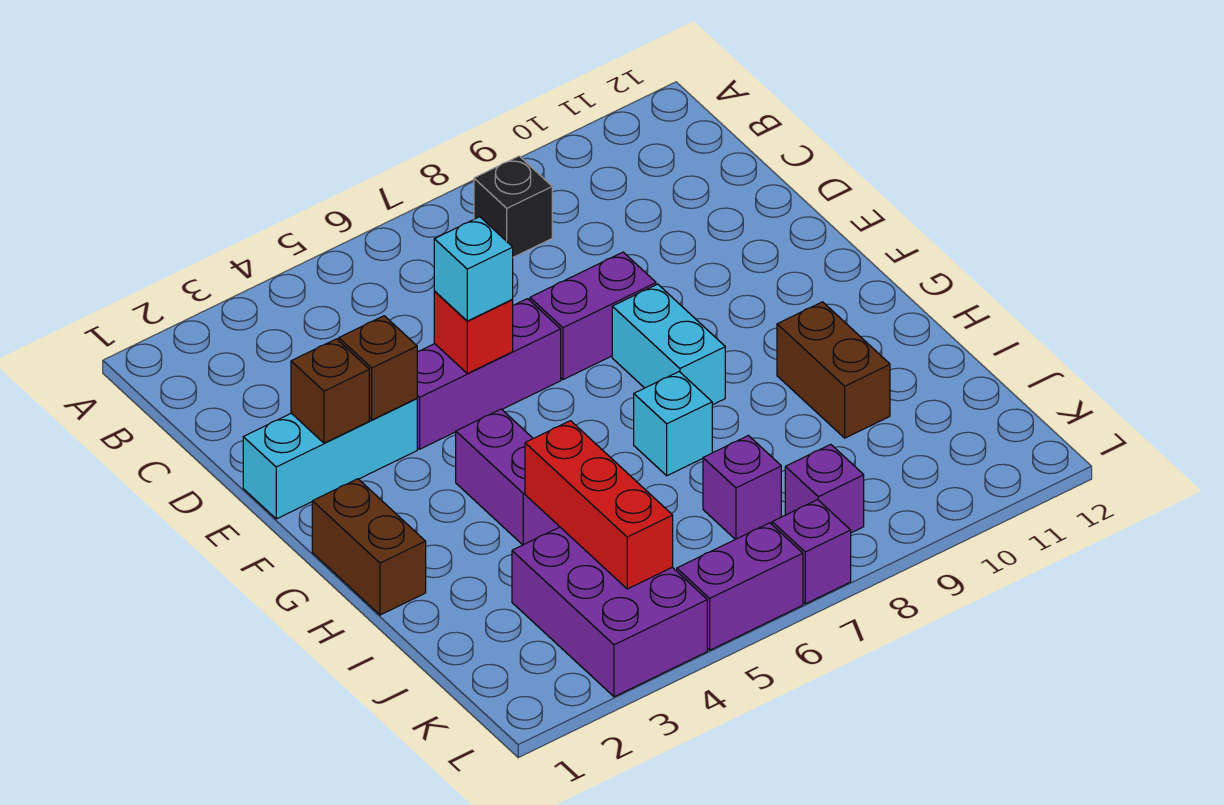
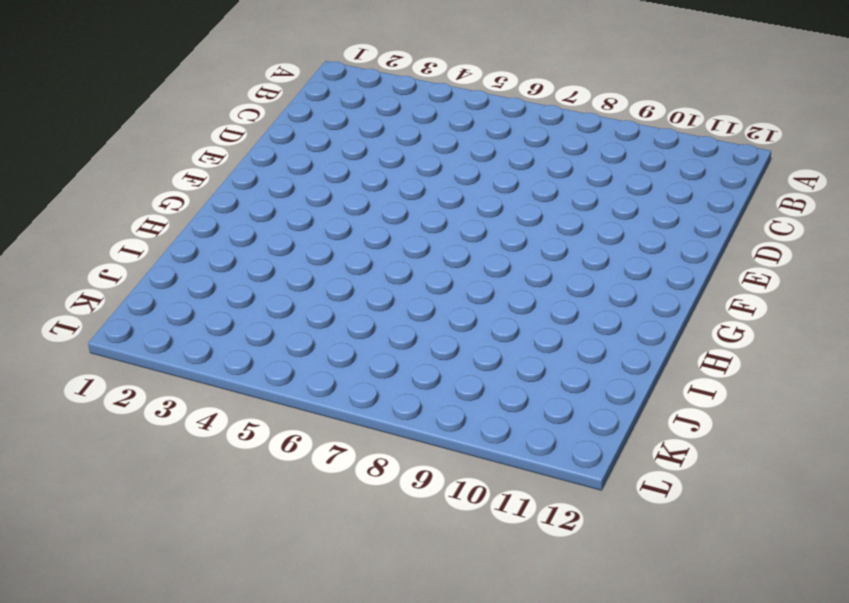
none -> black 1x1 brick [474,156,552,257]
none -> cyan 1x3 brick [243,398,417,519]
none -> purple 1x3 brick [417,299,561,449]

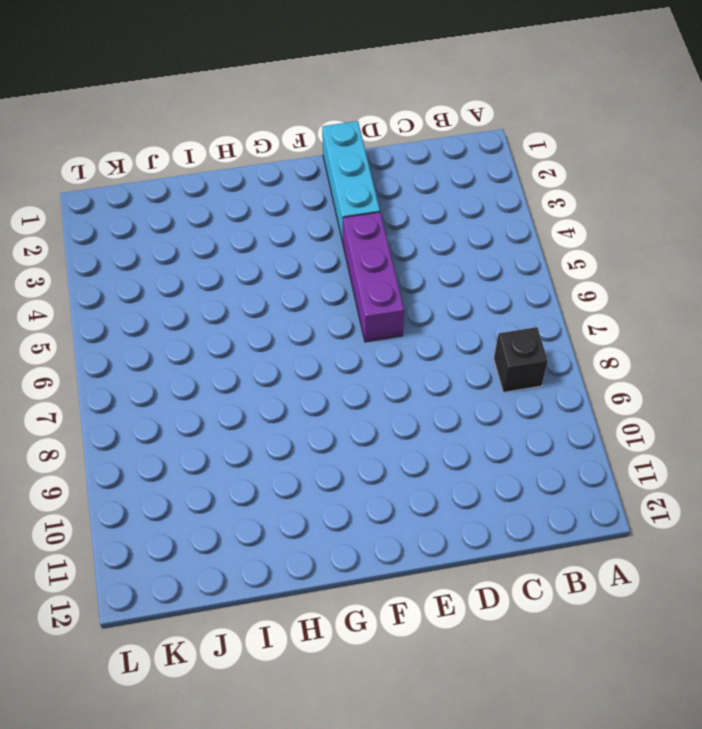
none -> purple 1x2 brick [530,252,656,380]
none -> cyan 1x2 brick [612,284,725,405]
none -> brown 1x2 brick [312,479,426,615]

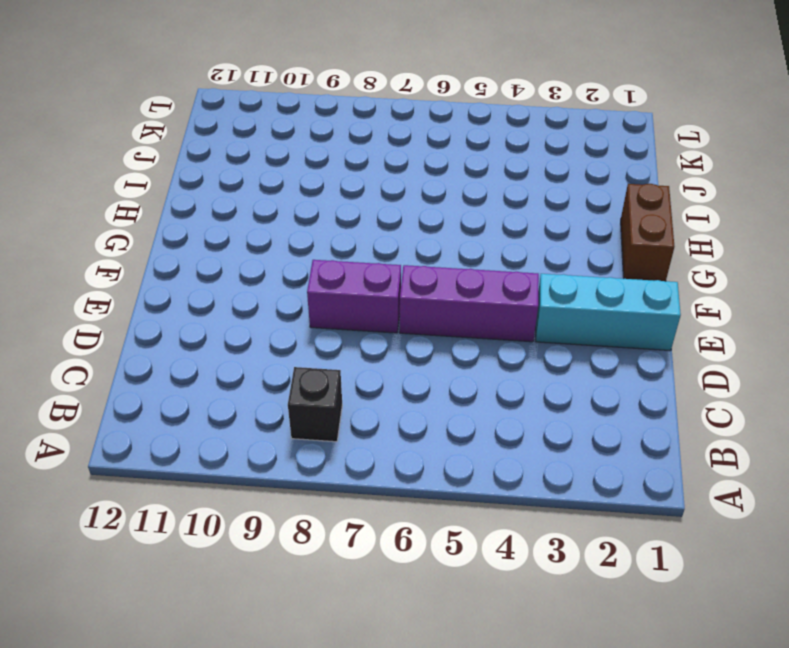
none -> cyan 1x2 brick [612,284,725,405]
none -> purple 1x2 brick [456,409,559,545]
none -> cyan 1x1 brick [634,372,712,476]

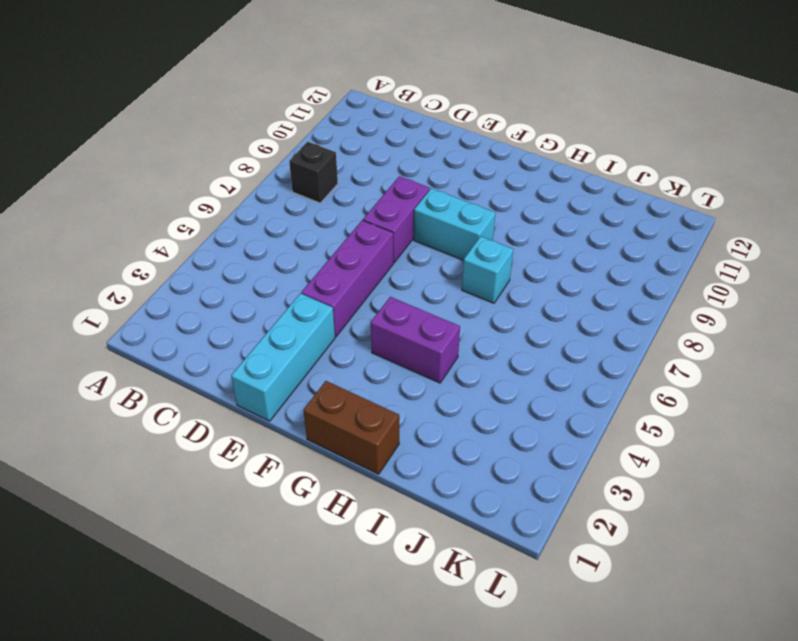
none -> brown 1x2 brick [777,302,890,438]
none -> purple 2x3 brick [512,527,707,697]
none -> purple 1x1 brick [703,436,781,539]

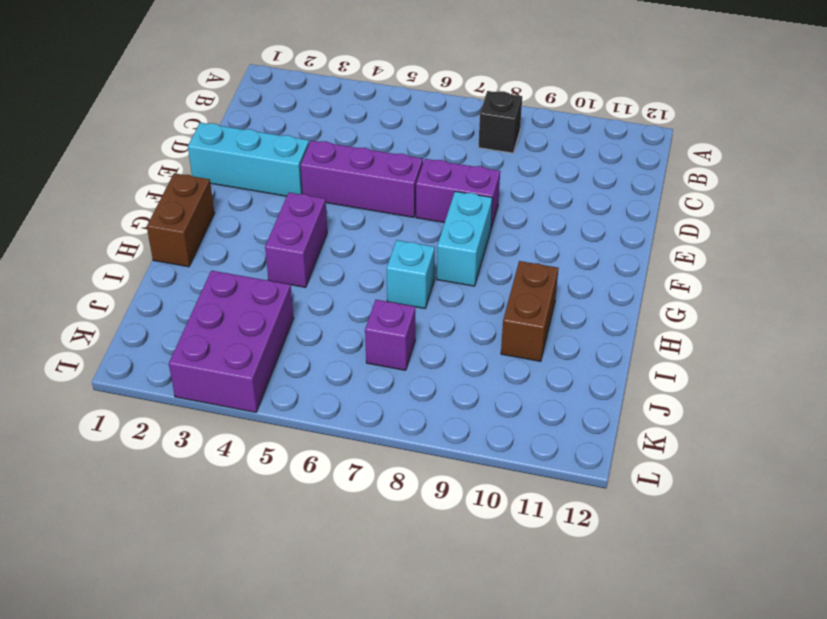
none -> purple 1x1 brick [785,444,864,533]
none -> purple 1x2 brick [677,523,803,650]
none -> purple 1x1 brick [772,500,851,604]

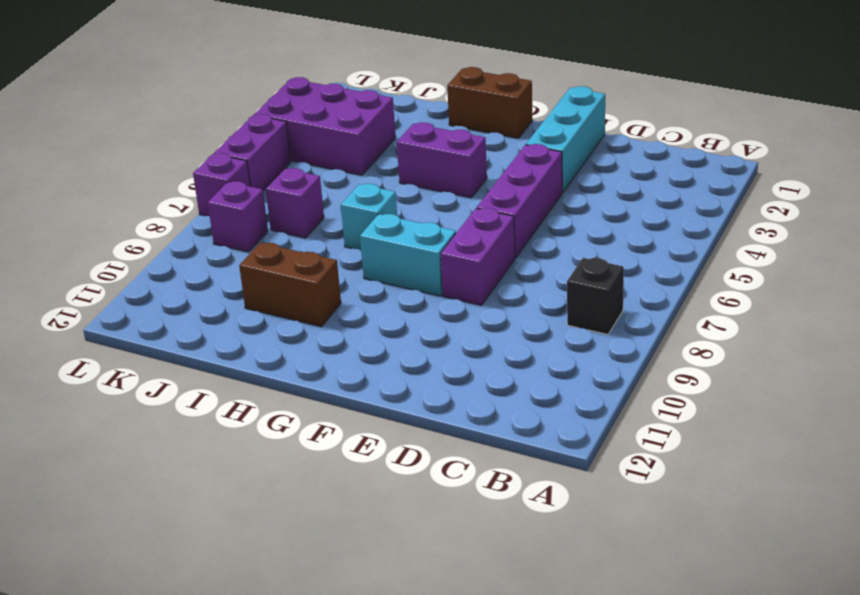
none -> brown 1x1 brick [291,339,369,443]
none -> brown 1x1 brick [339,316,417,420]
none -> red 1x1 brick [434,292,513,373]

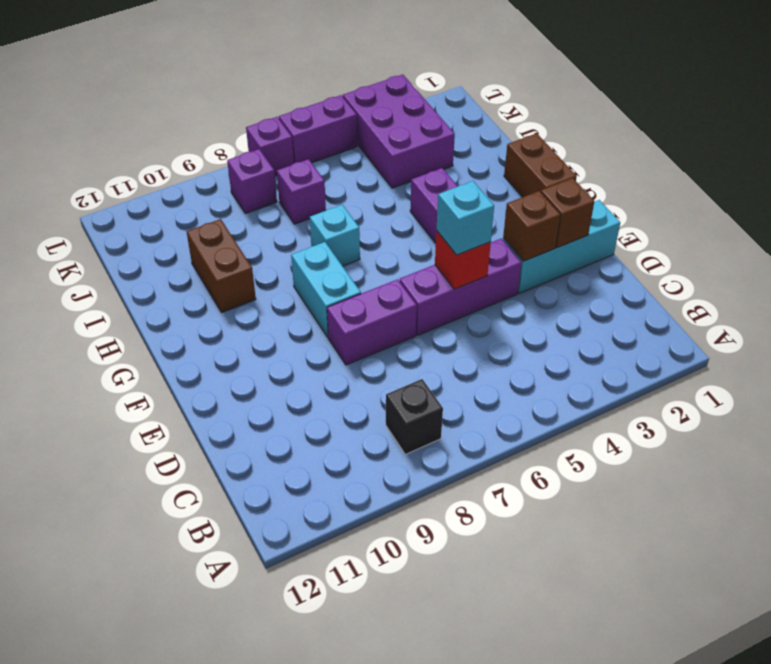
none -> red 1x3 brick [525,421,673,589]

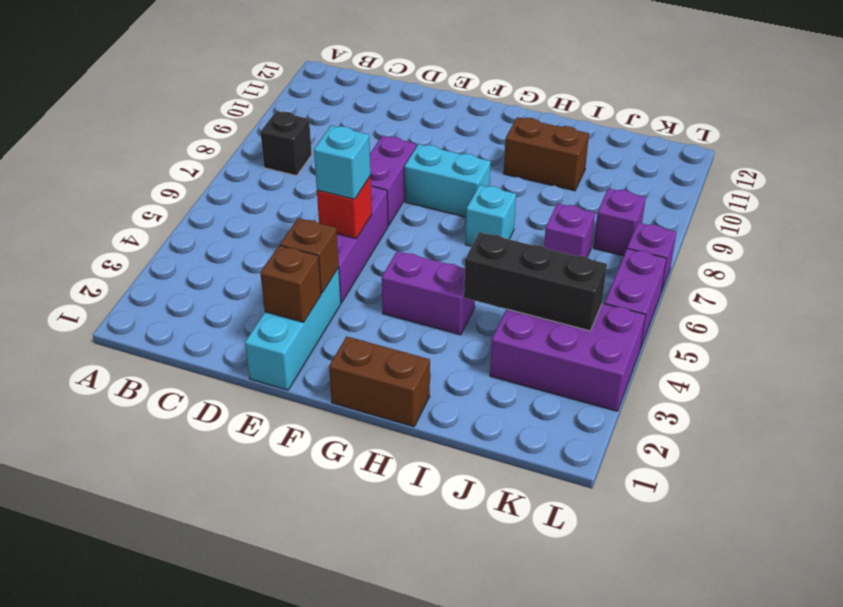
black 1x3 brick [464,232,607,331] -> red 1x3 brick [525,421,673,589]

